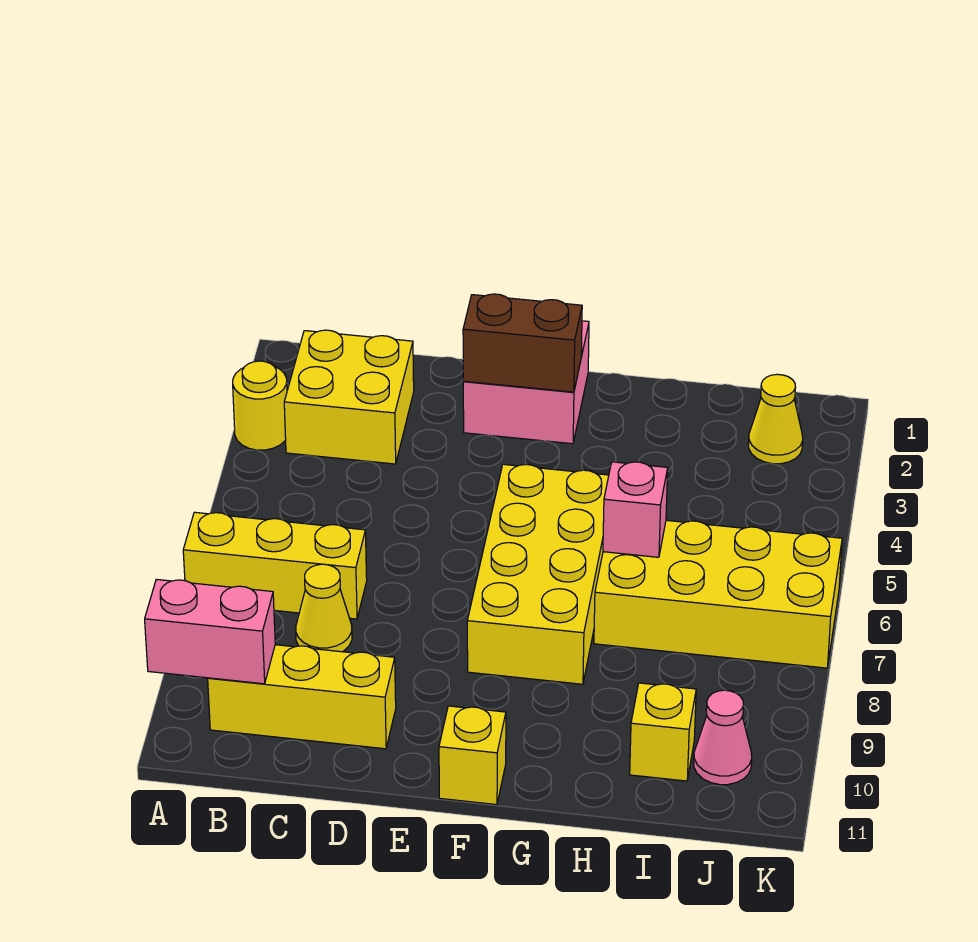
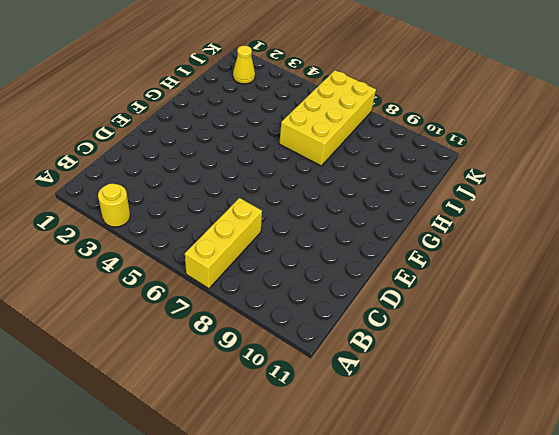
none -> yellow 2x2 brick [284,330,414,464]
none -> yellow 1x3 brick [208,645,396,749]
none -> yellow 1x1 cone [296,564,352,652]

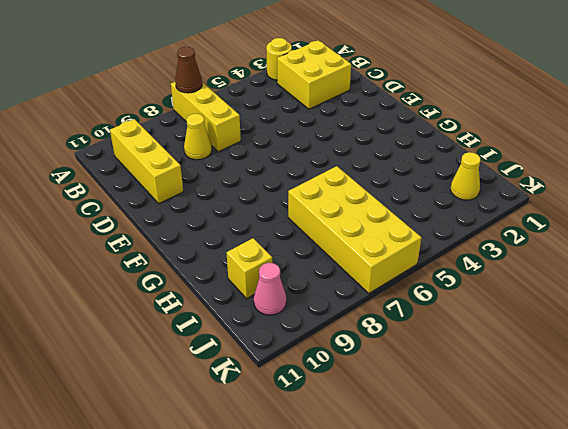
brown 1x1 cone [175,47,202,93] -> none
none -> pink 2x2 brick [463,321,589,444]
none -> yellow 2x4 brick [467,464,609,684]
none -> yellow 1x1 brick [439,706,506,805]

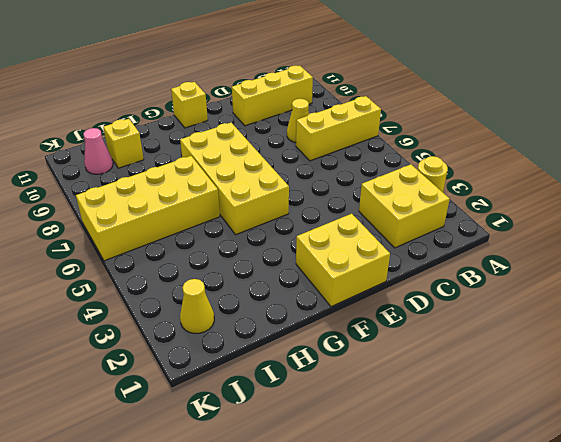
yellow 2x2 brick [296,214,390,307] -> pink 2x2 brick [463,321,589,444]
none -> pink 1x2 brick [145,579,275,684]
none -> brown 1x2 brick [463,294,582,392]
none -> pink 1x1 brick [603,462,668,557]

